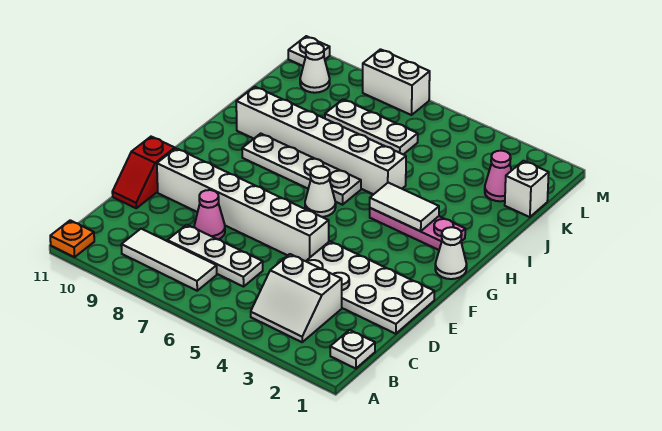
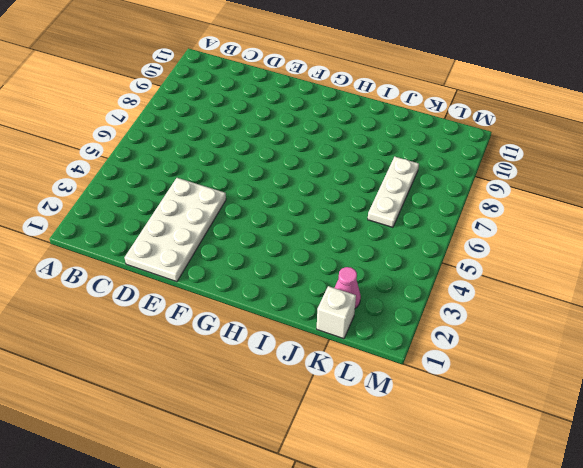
none -> orange 1x1 plate [50,220,94,257]
none -> white 1x1 plate [330,330,375,369]
none -> white 2x2 slope [251,254,342,342]

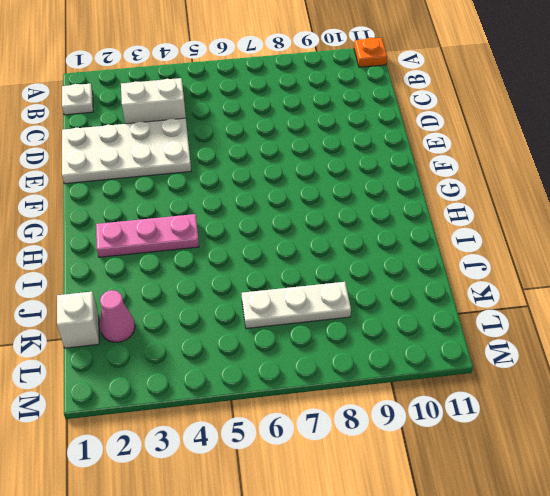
none -> white 1x3 tile [121,229,217,291]
none -> white 1x3 plate [167,225,263,287]
none -> pink 1x1 cone [194,190,225,240]

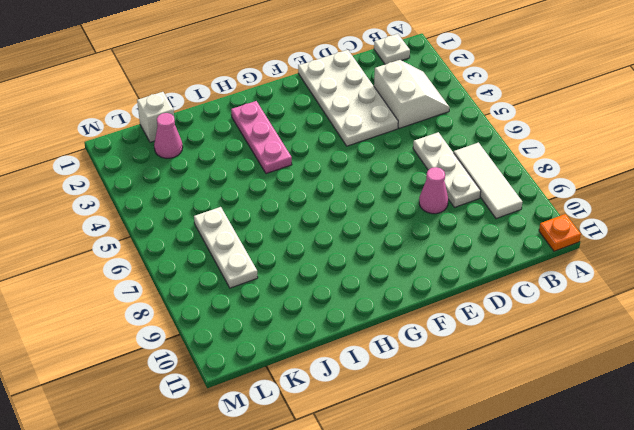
none -> red 1x2 slope [112,137,175,208]
none -> white 1x6 brick [157,148,329,261]
none -> white 1x1 cone [435,227,467,279]

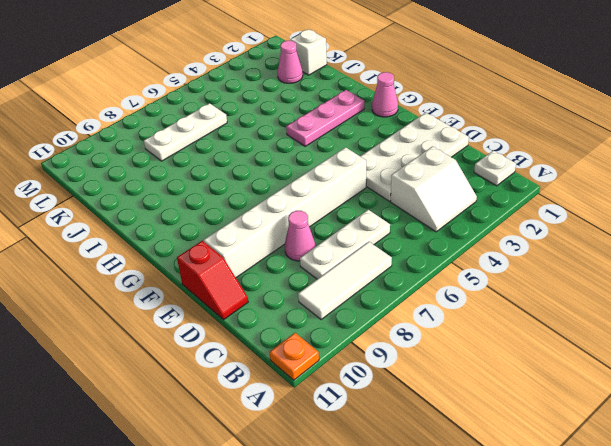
pink 1x1 cone [372,72,398,117] -> white 1x1 cone [435,227,467,279]
none -> white 1x1 cone [305,166,336,217]
none -> white 1x4 plate [242,134,361,205]
none -> white 1x6 brick [236,87,406,194]

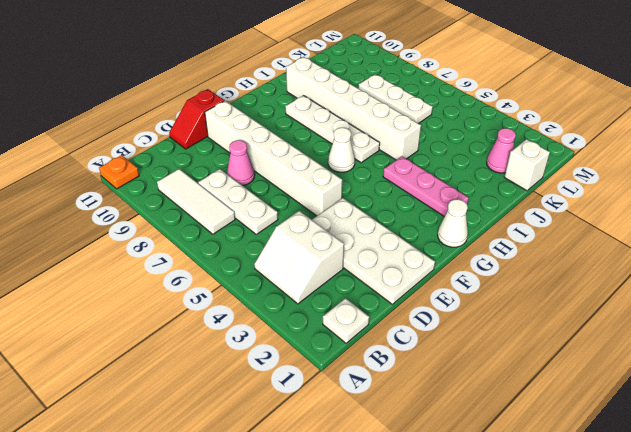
none -> white 1x1 cone [300,43,330,93]
none -> white 1x2 brick [363,49,430,115]
none -> white 1x1 plate [288,36,330,66]

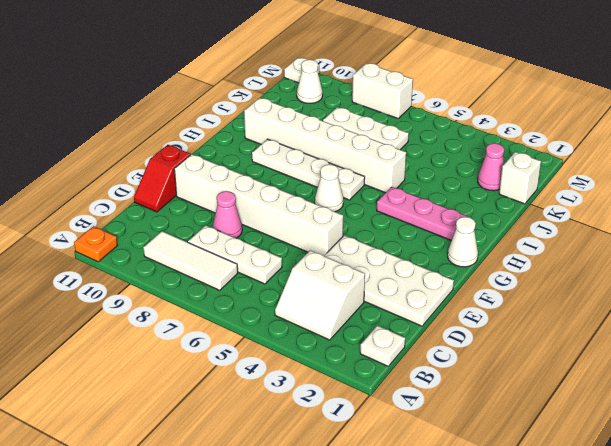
none -> white 1x2 tile [370,183,439,231]

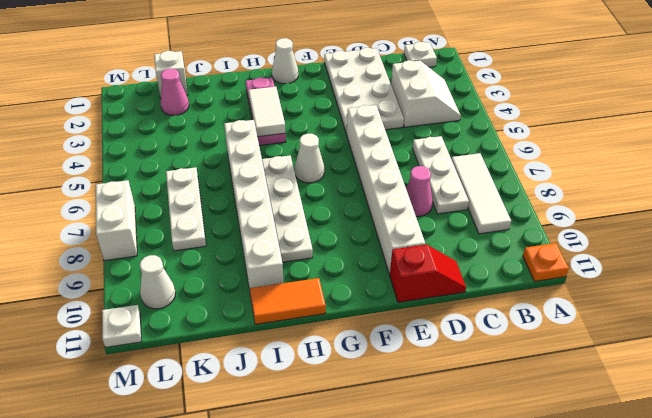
orange 1x2 tile [250,278,326,324] -> none

